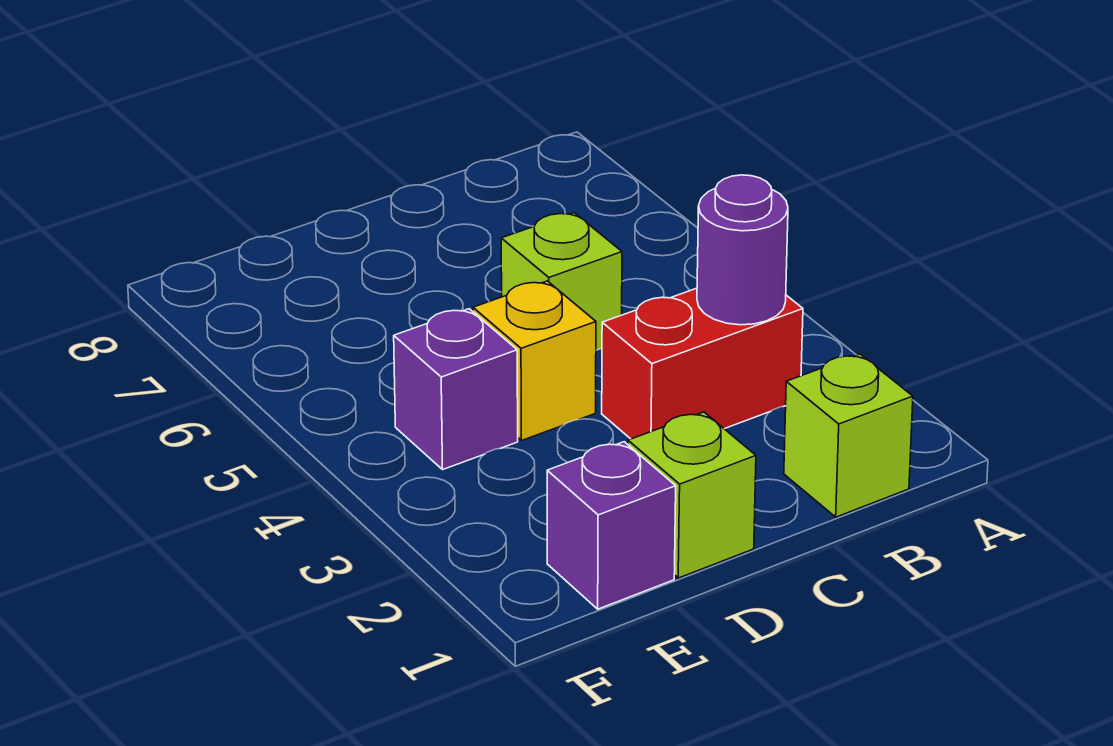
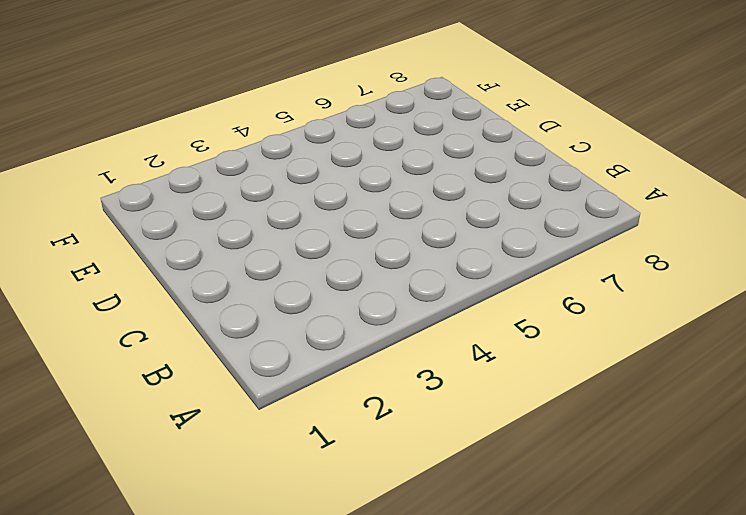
none -> lime 1x1 brick [784,354,913,517]
none -> red 1x2 brick [602,288,803,439]

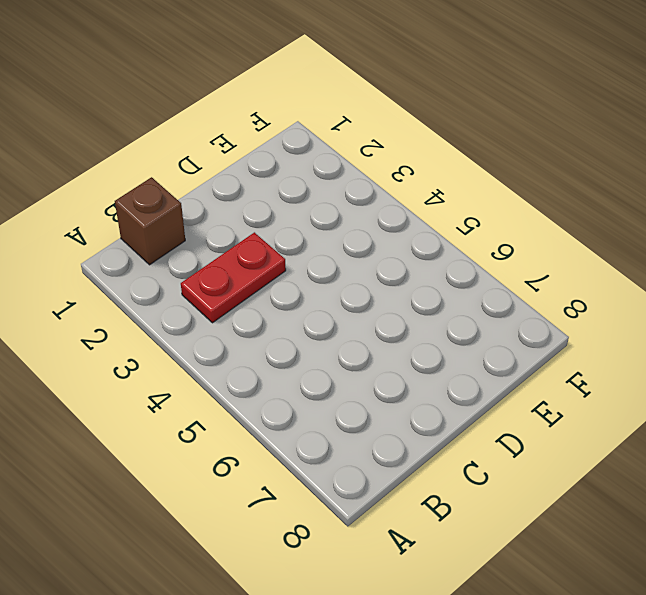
brown 1x1 brick [115,177,185,265] -> lime 1x1 brick [784,354,913,517]
red 1x2 plate [181,232,286,323] -> red 1x2 brick [602,288,803,439]
none -> lime 1x1 brick [501,213,622,350]
none -> lime 1x1 brick [628,412,756,578]

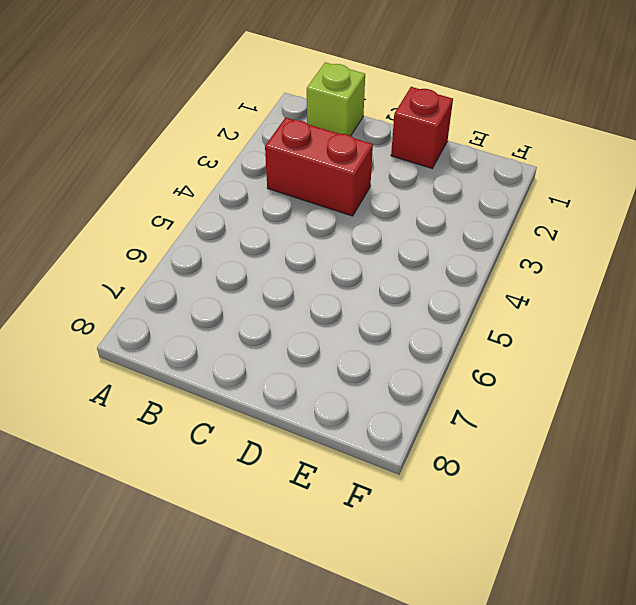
red 1x1 brick [391,87,453,168] -> lime 1x1 brick [628,412,756,578]
none -> lime 1x1 brick [501,213,622,350]
none -> yellow 1x1 brick [473,281,596,441]

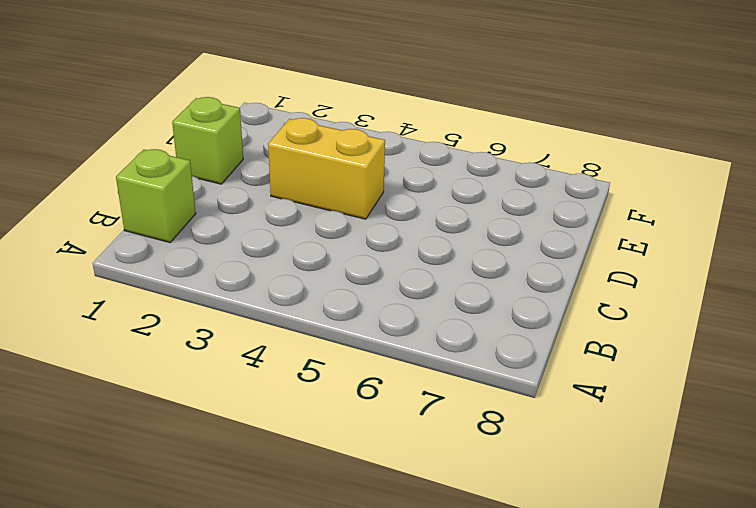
yellow 1x2 brick [268,118,385,219] -> yellow 1x1 brick [473,281,596,441]
none -> red 1x2 brick [602,288,803,439]
none -> lime 1x1 brick [501,213,622,350]

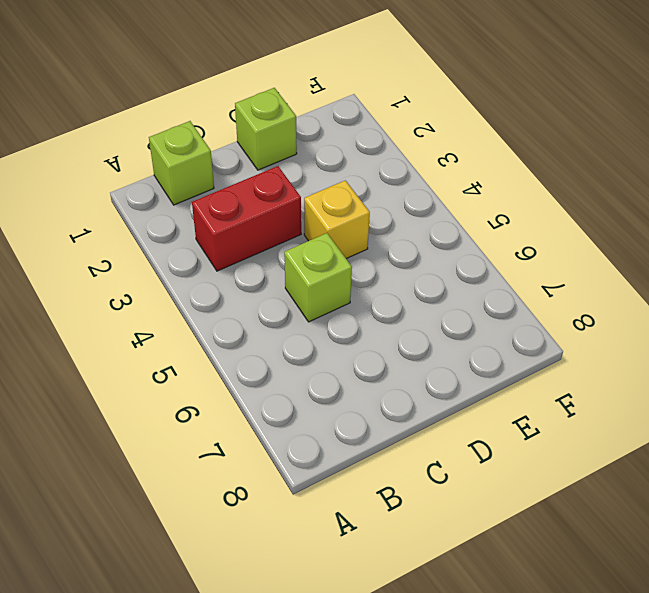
none -> purple 1x1 brick [547,442,676,609]
none -> purple 1x1 brick [394,309,518,469]

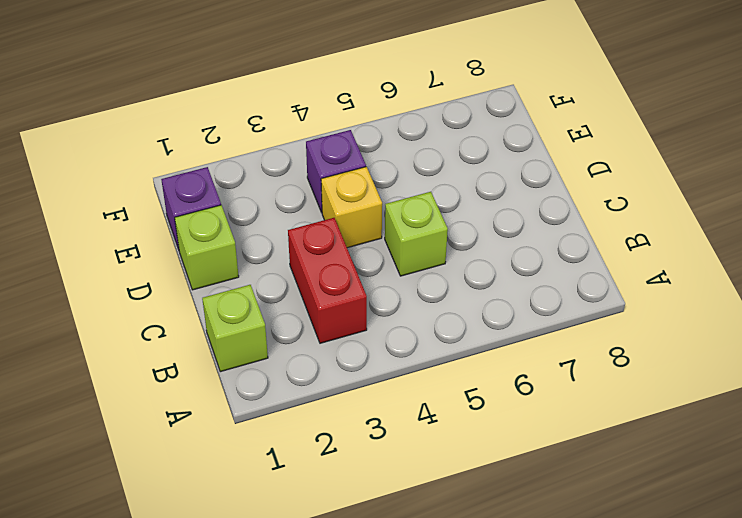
none -> purple 1x1 round brick [697,175,788,325]

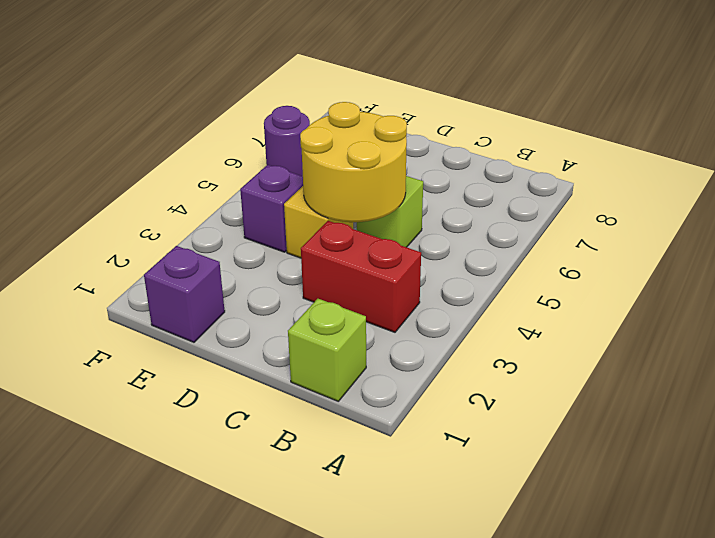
yellow 2x2 round brick [300,102,407,222] -> none
purple 1x1 round brick [264,106,310,176] -> purple 1x1 round brick moved to [697,175,788,325]
none -> lime 1x1 brick [628,412,756,578]

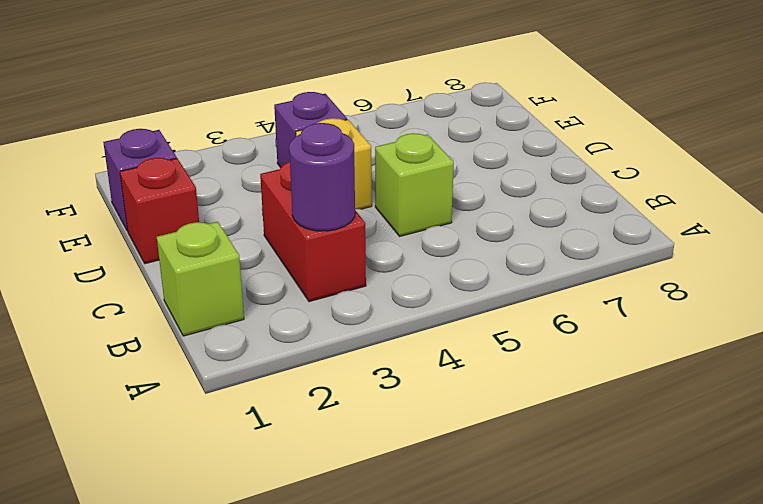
red 1x1 brick [120,158,199,264] -> lime 1x1 brick [628,412,756,578]

